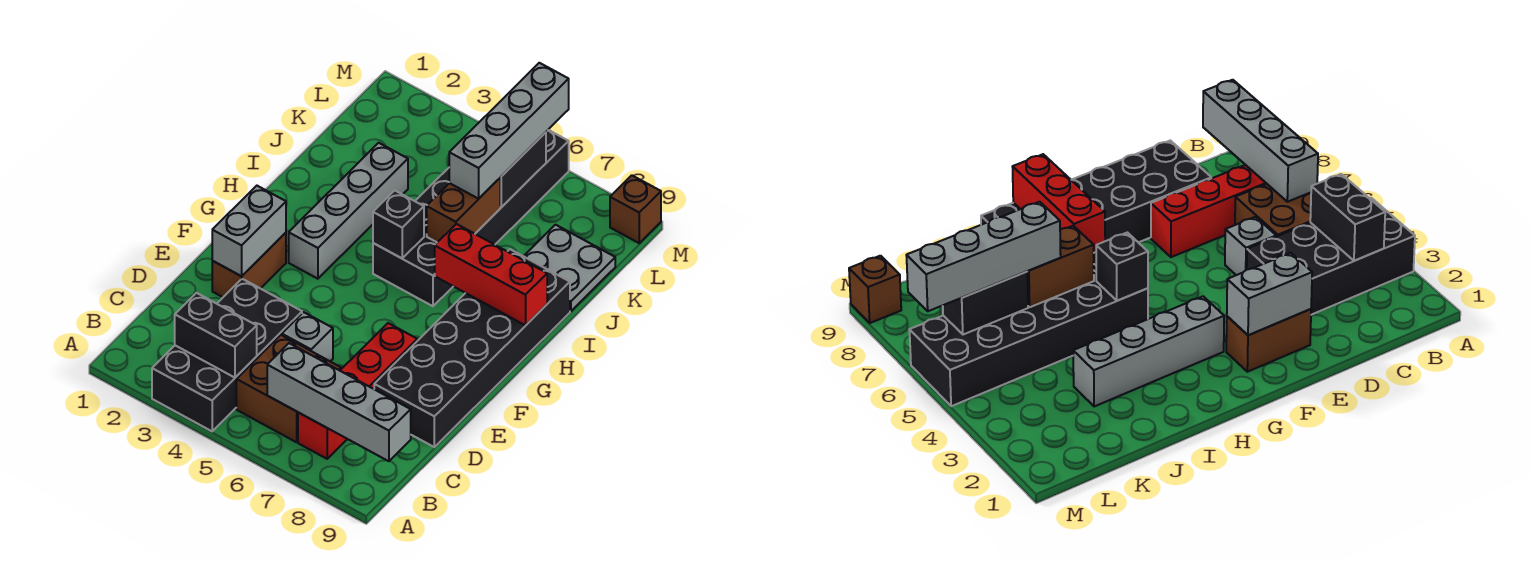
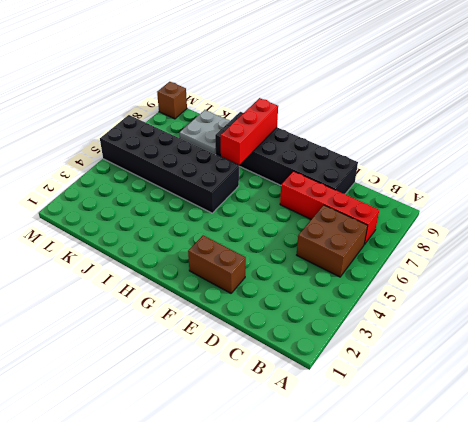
none -> black 2x4 brick [152,279,302,431]
none -> grey 1x1 brick [282,312,333,361]
none -> grey 1x4 brick [289,143,408,279]

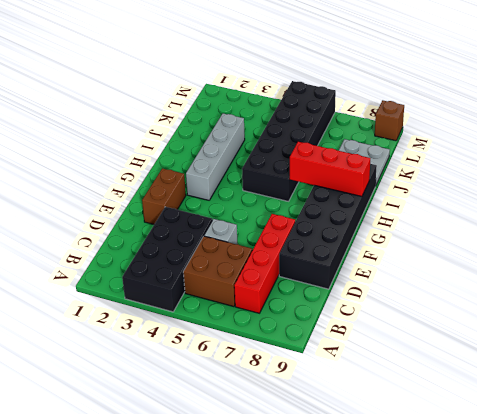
none -> black 1x2 brick [175,293,257,378]
none -> grey 1x4 brick [267,343,411,461]
none -> grey 1x2 brick [212,186,286,276]

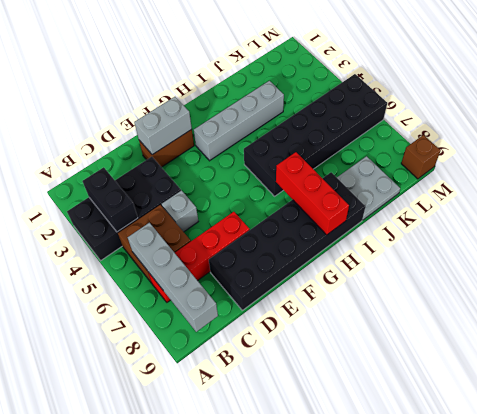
none -> black 1x1 brick [373,190,424,258]
none -> brown 1x2 brick [427,178,500,242]
none -> black 1x2 brick [500,132,546,207]

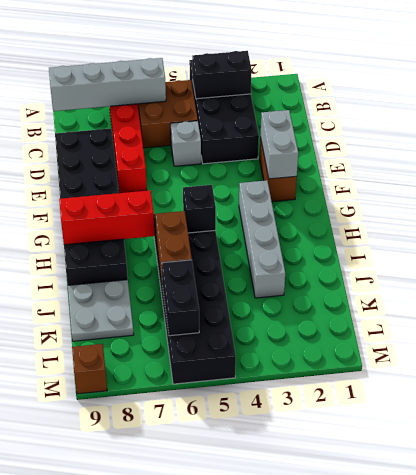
none -> grey 1x4 brick [449,63,569,199]

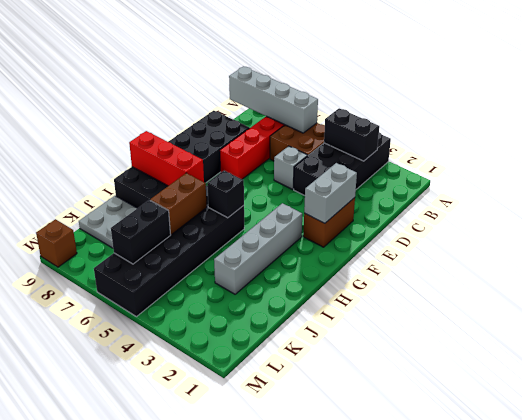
none -> grey 1x4 brick [449,63,569,199]

